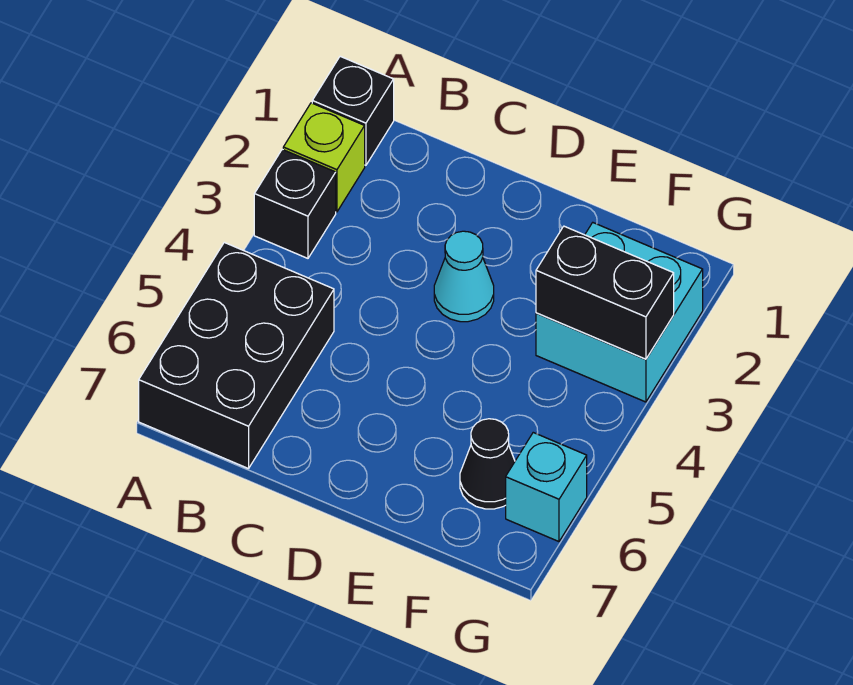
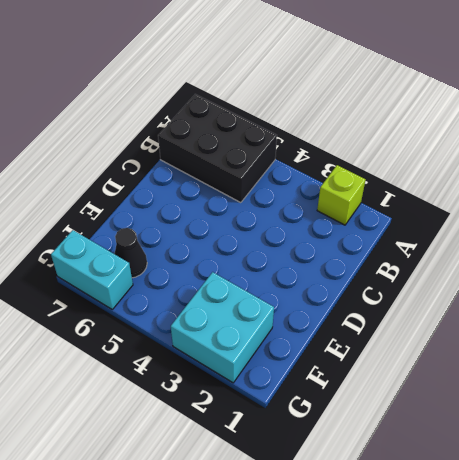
cyan 1x2 brick [51,230,133,309] -> cyan 1x1 brick [506,433,587,542]
none -> black 1x1 brick [312,56,394,165]
none -> black 1x1 brick [254,149,336,258]

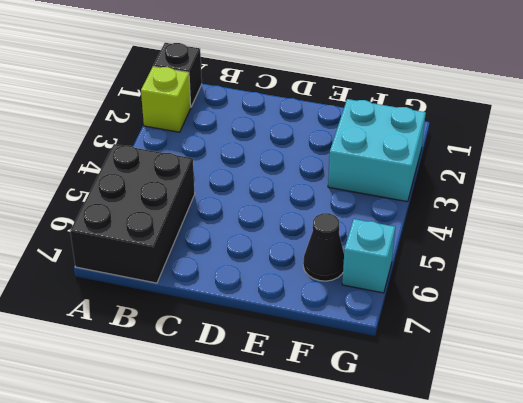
none -> black 1x1 brick [254,149,336,258]
none -> cyan 1x1 cone [434,231,494,322]

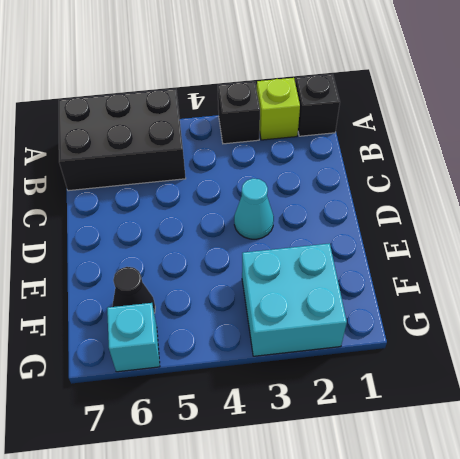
none -> black 1x2 brick [536,226,674,359]

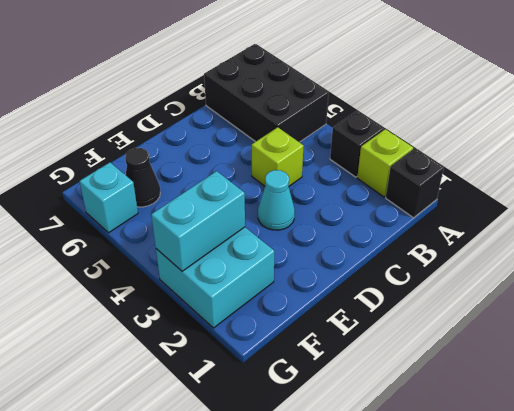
lime 1x1 brick [252,127,304,186] -> none
cyan 1x2 brick [151,171,245,271] -> black 1x2 brick [536,226,674,359]

